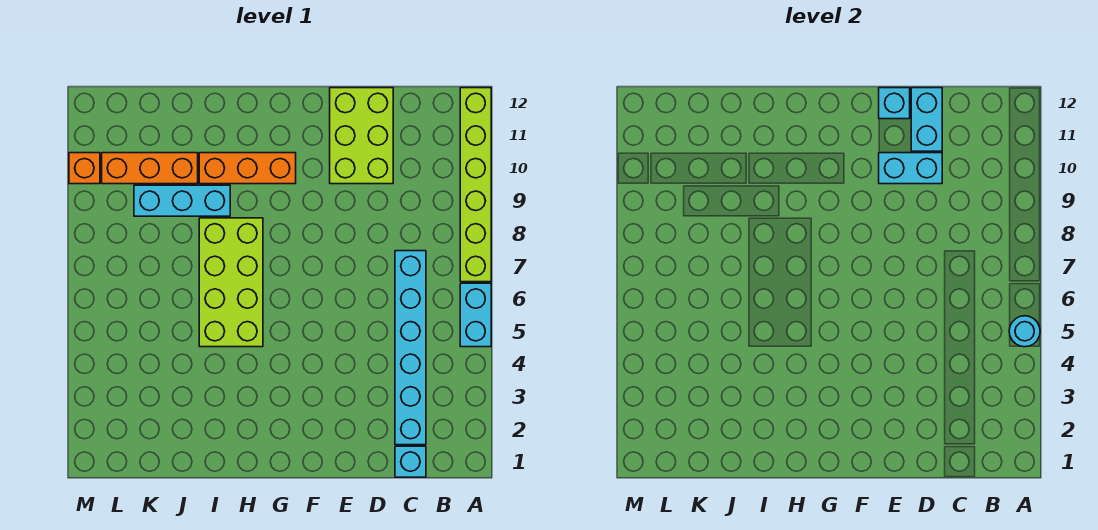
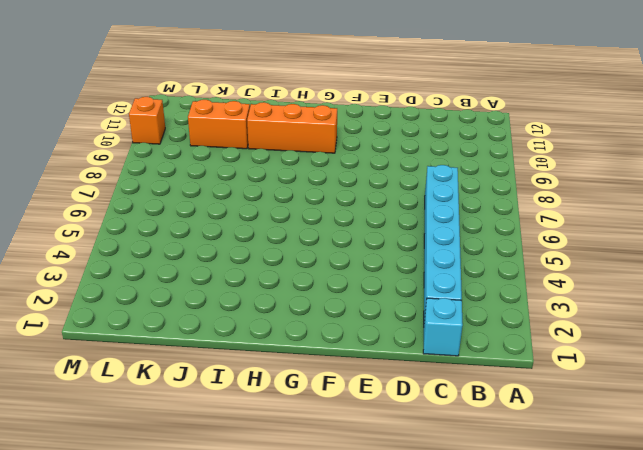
orange 1x2 brick [188,100,250,149] -> orange 1x3 brick [102,153,198,184]
none -> cyan 1x2 brick [460,283,491,347]
none -> lime 1x6 brick [460,88,491,282]
none -> lime 2x3 brick [330,88,393,184]

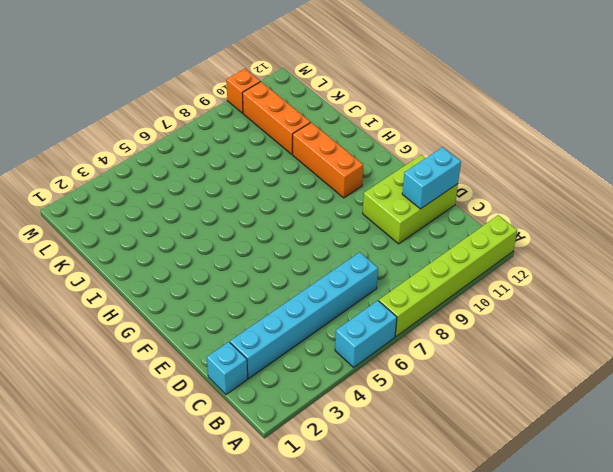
none -> lime 2x4 brick [199,218,263,347]
none -> cyan 1x3 brick [134,185,230,216]
none -> cyan 1x1 round brick [1009,316,1040,347]

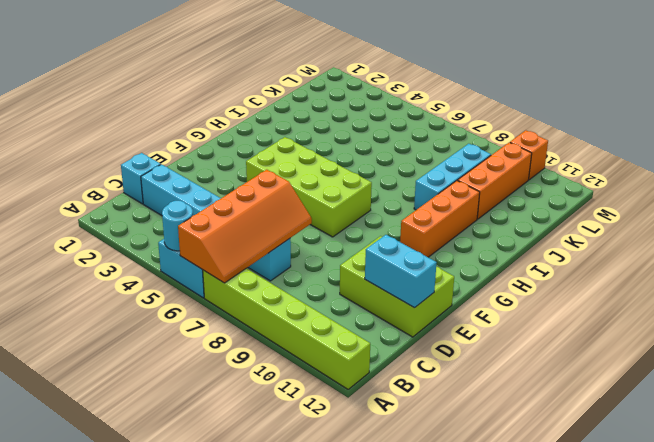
orange 2x4 slope [178,170,312,283] -> none
lime 2x4 brick [246,137,372,237] -> lime 2x4 brick moved to [199,218,263,347]
none -> cyan 1x2 brick [879,153,942,184]
none -> cyan 1x1 brick [879,88,910,119]

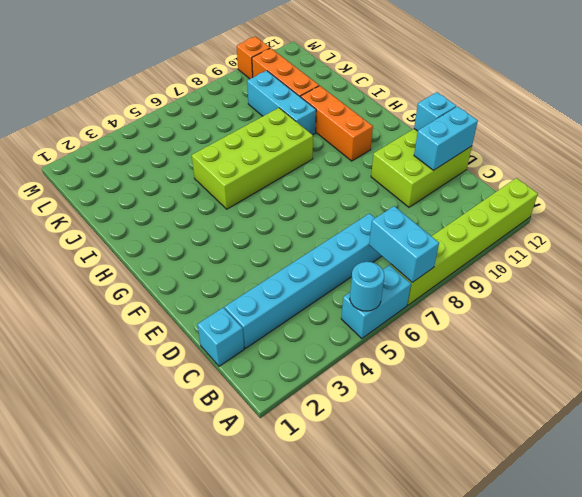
cyan 1x2 brick [369,206,439,282] -> cyan 1x2 brick moved to [879,153,942,184]

